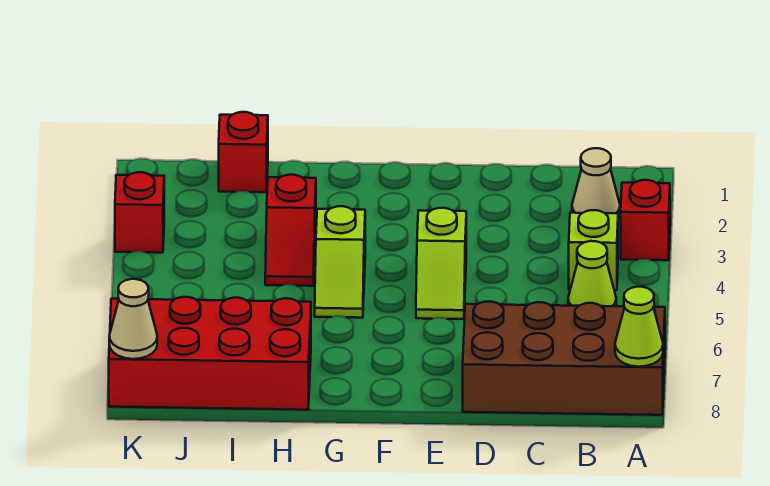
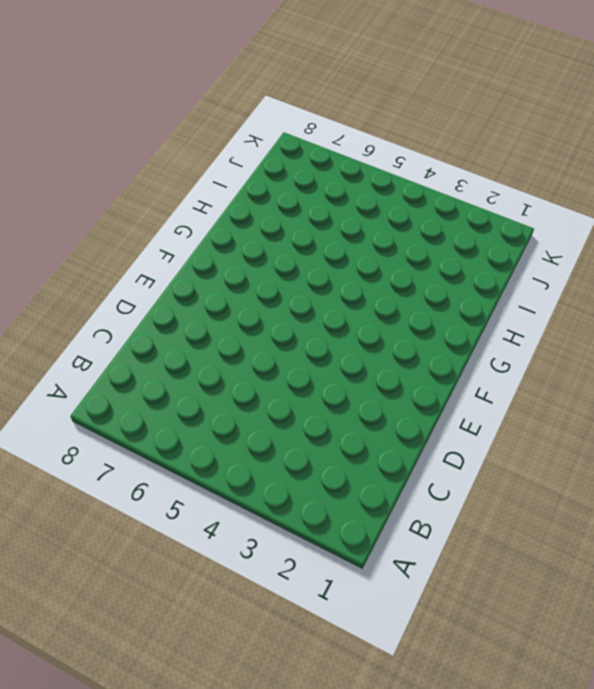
none -> red 1x1 brick [621,180,670,260]
none -> brown 2x4 brick [463,302,665,415]
none -> tan 1x1 cone [572,148,620,219]

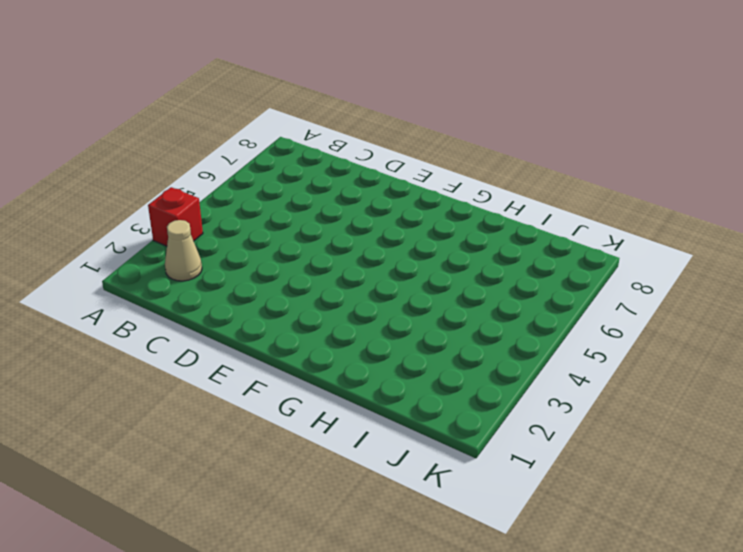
none -> brown 2x4 brick [463,302,665,415]
none -> lime 1x1 brick [569,210,618,290]
none -> lime 1x1 cone [568,241,616,306]

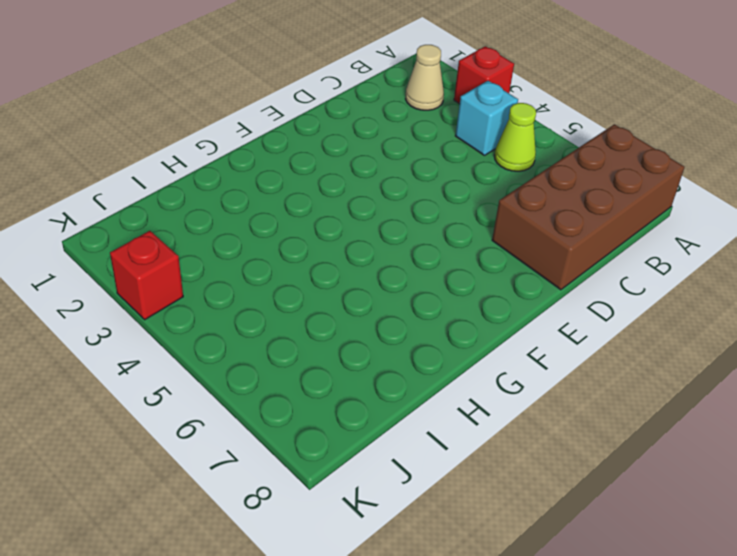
cyan 1x1 brick [455,81,518,155] -> lime 1x1 brick [569,210,618,290]
none -> lime 1x2 slope [416,208,466,319]
none -> lime 1x2 slope [315,206,365,318]
none -> red 1x2 slope [265,175,316,286]

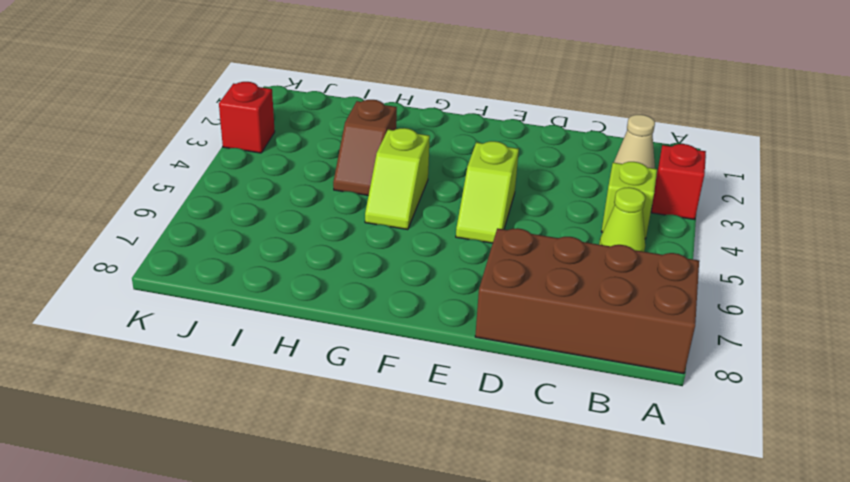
brown 1x2 slope [333,100,397,196] -> red 1x2 slope [265,175,316,286]
none -> red 2x4 brick [109,297,311,410]
none -> red 1x1 brick [219,112,268,192]
none -> lime 1x1 cone [615,287,663,367]

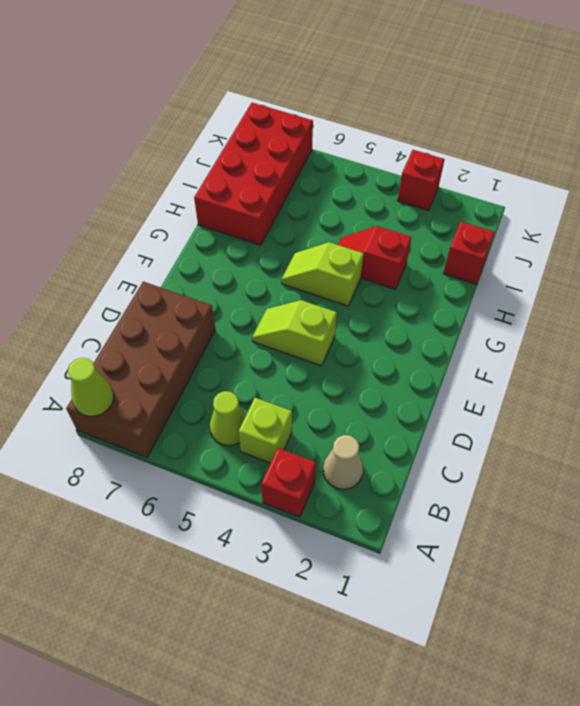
none -> tan 1x1 cone [109,279,157,359]

